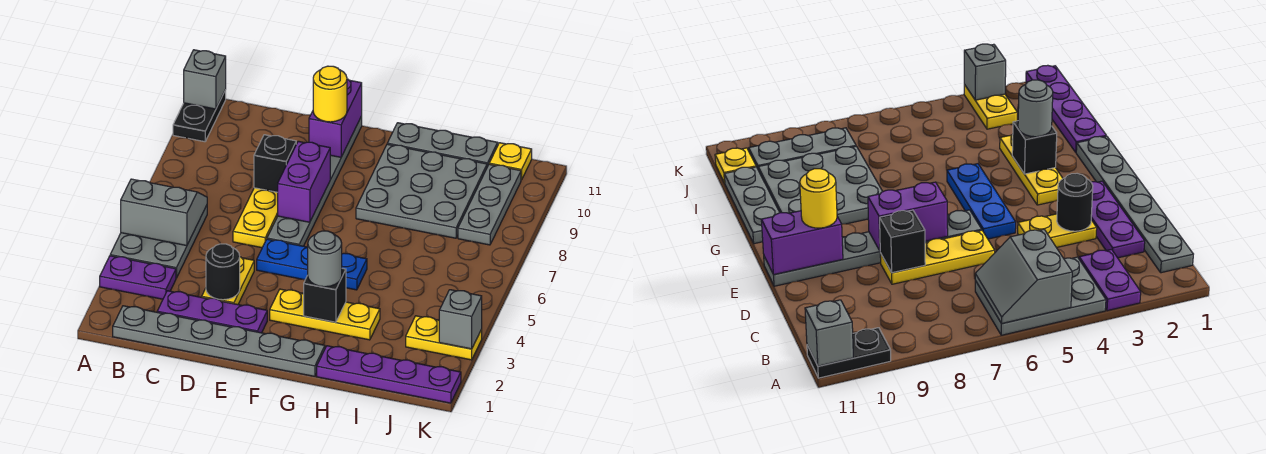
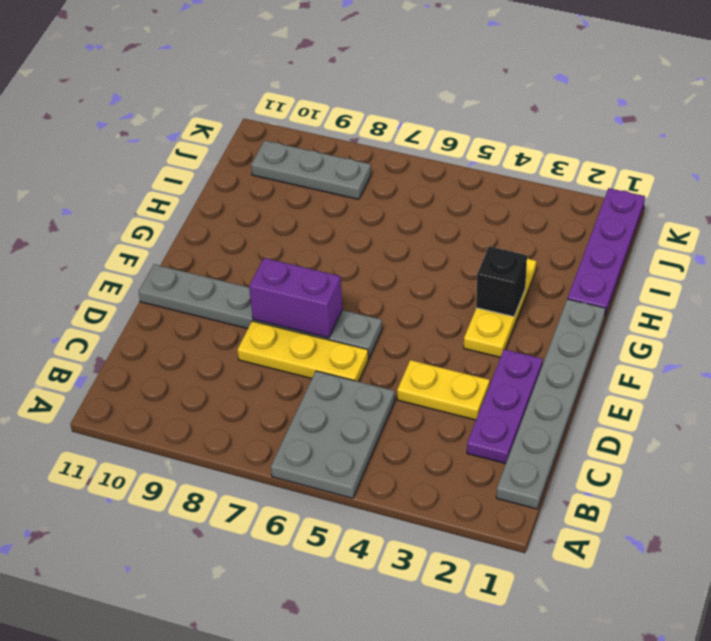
grey 2x3 plate [271,371,395,498] -> grey 2x3 plate turned to [110,205,207,278]
none -> purple 1x2 plate [100,256,176,299]
none -> black 1x2 plate [173,90,226,142]
none -> blue 1x3 plate [257,239,367,290]

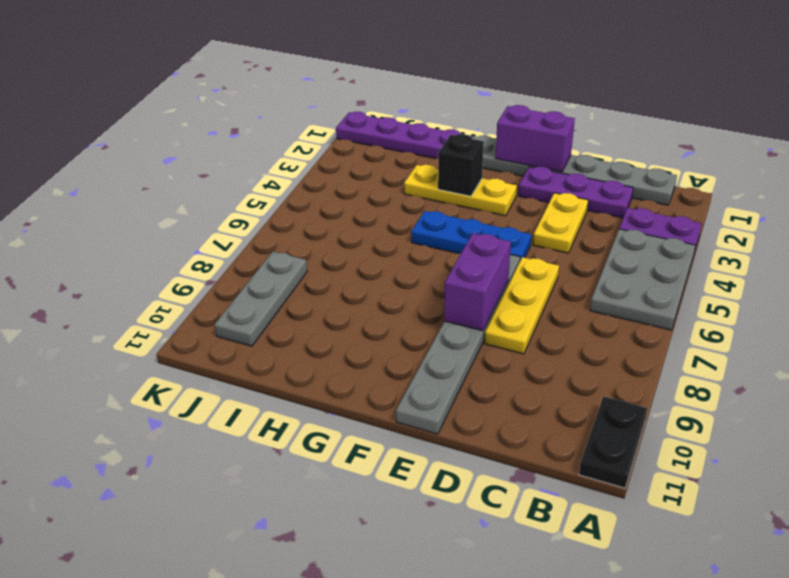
purple 1x2 brick [495,105,575,172] -> purple 1x2 brick turned to [309,79,362,157]
none -> grey 3x3 plate [356,144,487,238]
none -> grey 1x3 plate [387,123,498,167]
none -> yellow 1x2 plate [406,316,482,360]

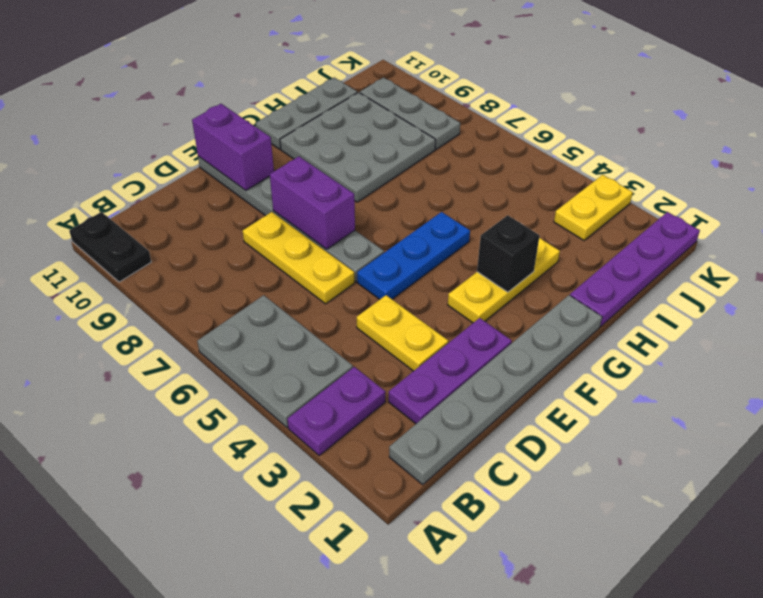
none -> yellow 1x1 plate [489,143,532,180]
none -> grey 2x2 slope [121,179,207,246]
none -> grey 1x1 brick [184,50,226,109]

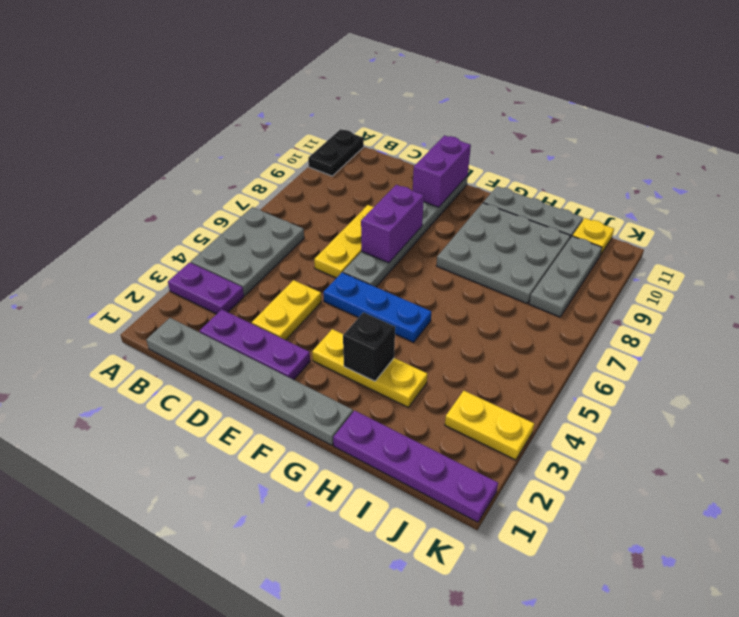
none -> grey 2x2 slope [121,179,207,246]
none -> grey 1x1 brick [184,50,226,109]
none -> black 1x1 round brick [206,244,240,300]

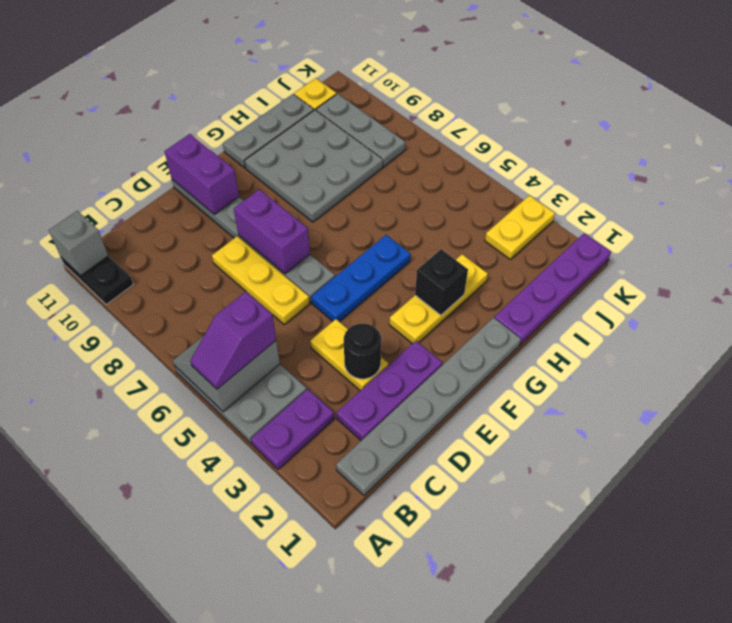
purple 1x2 slope [190,292,276,389] -> none
none -> black 1x1 brick [254,135,296,192]
none -> grey 1x1 brick [439,290,482,349]
none -> yellow 1x1 round brick [313,66,347,122]

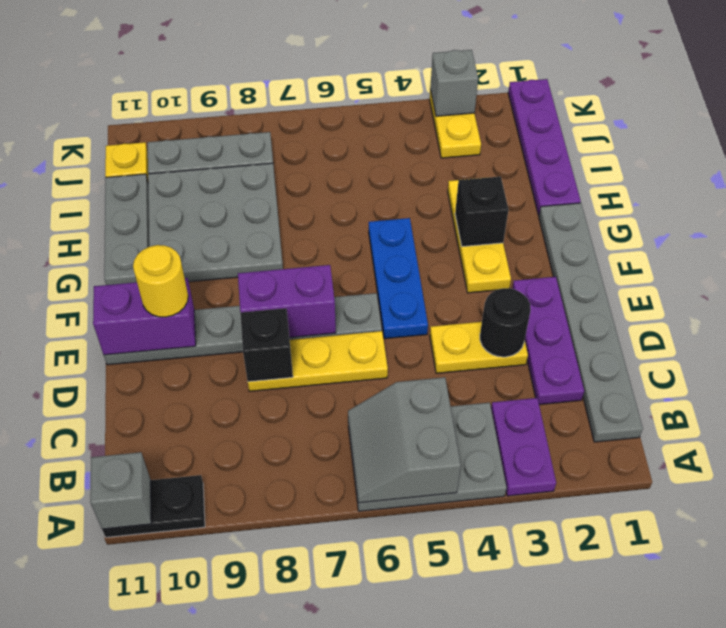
none -> grey 1x1 round brick [308,231,342,287]

